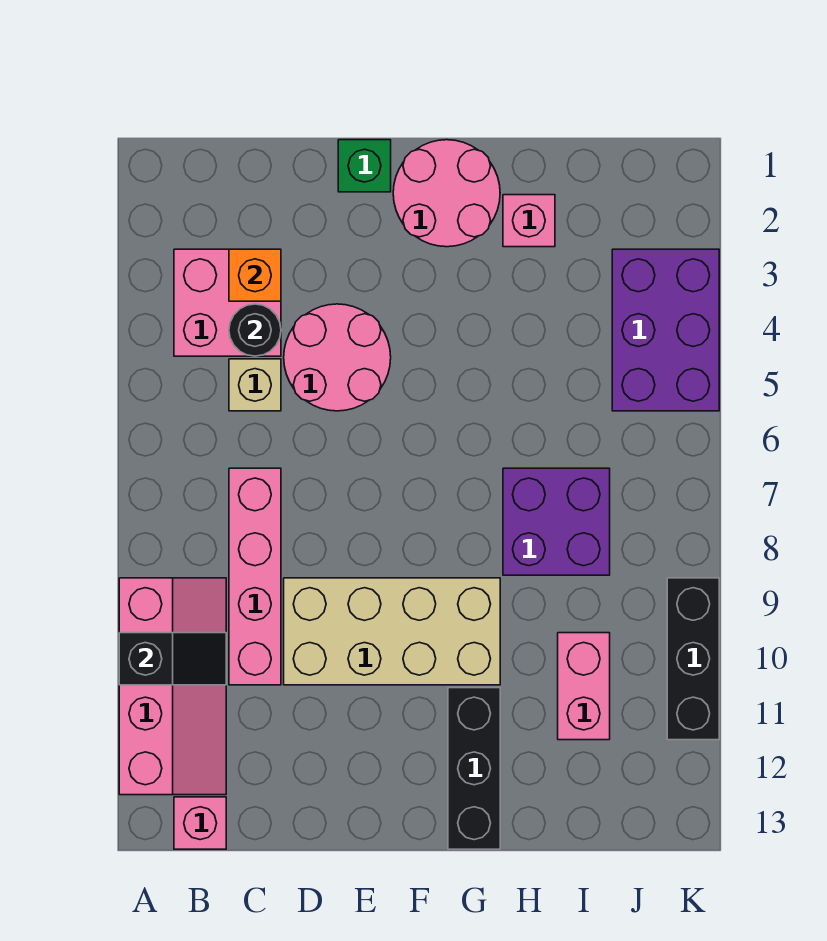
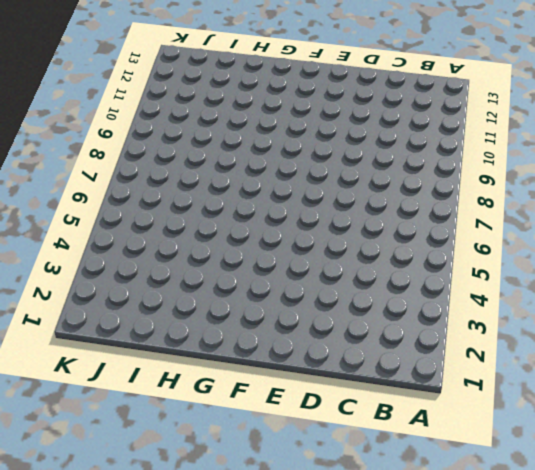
none -> pink 2x4 slope [119,578,226,795]
none -> pink 2x2 brick [174,249,281,356]
none -> pink 1x1 brick [174,797,226,849]

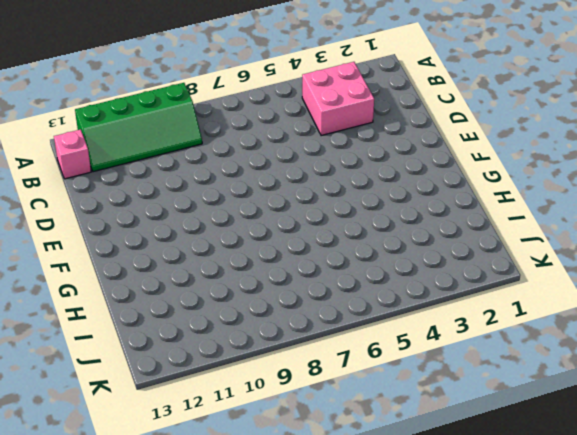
green 2x4 slope [75,83,202,172] -> pink 2x4 slope [119,578,226,795]
none -> tan 1x1 brick [229,359,281,411]
none -> pink 1x4 brick [229,468,281,685]
none -> pink 2x2 round brick [284,304,391,411]

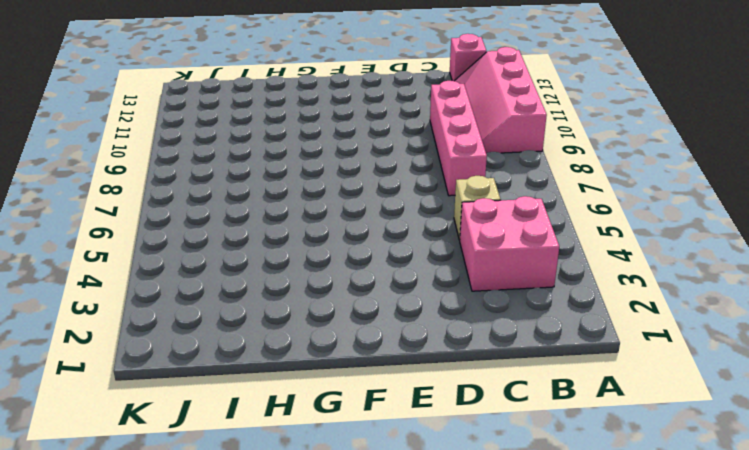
none -> pink 2x2 round brick [284,304,391,411]
none -> tan 2x4 brick [284,578,500,685]
none -> green 1x1 brick [338,140,391,192]

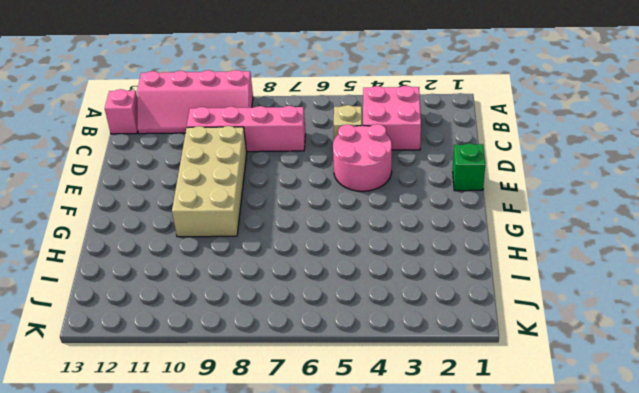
none -> pink 2x2 round brick [393,140,500,247]
none -> black 1x3 brick [448,688,500,849]
none -> pink 1x1 brick [503,195,555,247]

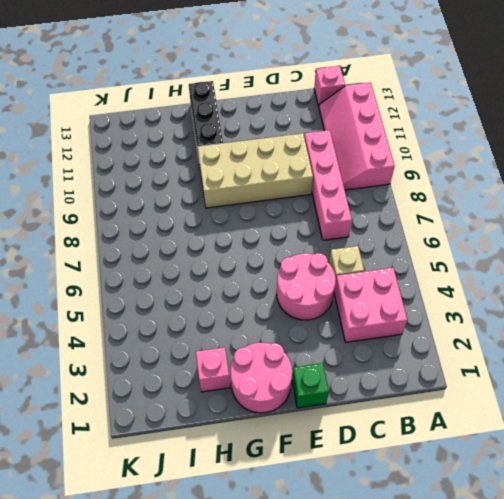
none -> purple 2x2 brick [503,468,610,575]
none -> pink 1x2 brick [558,633,610,740]
none -> purple 2x3 brick [612,249,719,411]

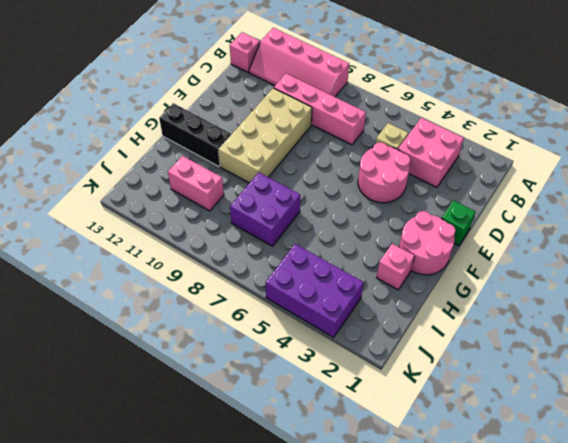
none -> black 1x3 brick [667,578,719,740]
none -> black 1x2 slope [119,633,226,685]
none -> orange 1x1 brick [229,249,281,301]

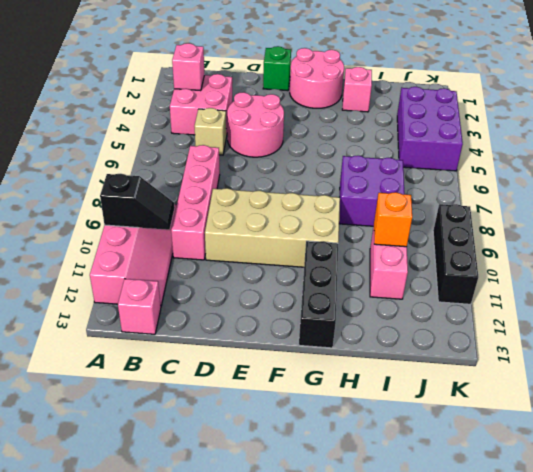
pink 1x1 brick [172,43,204,91] -> none
orange 1x1 brick [374,192,412,247] -> orange 1x1 brick moved to [229,249,281,301]
none -> black 1x1 round brick [229,304,281,356]

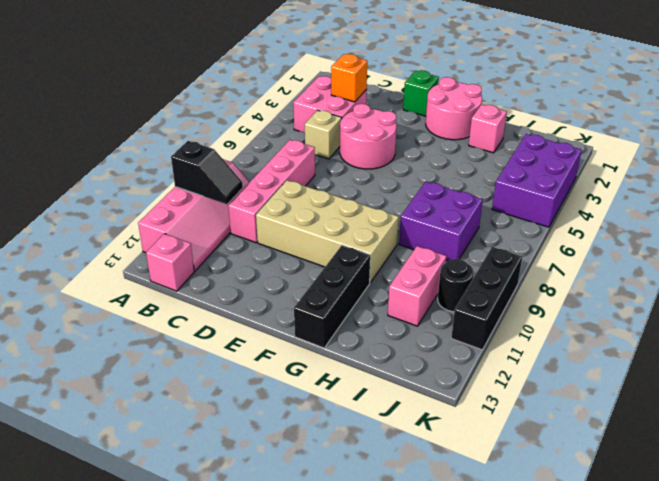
black 1x1 round brick [438,259,473,312] -> black 1x1 round brick moved to [229,304,281,356]

